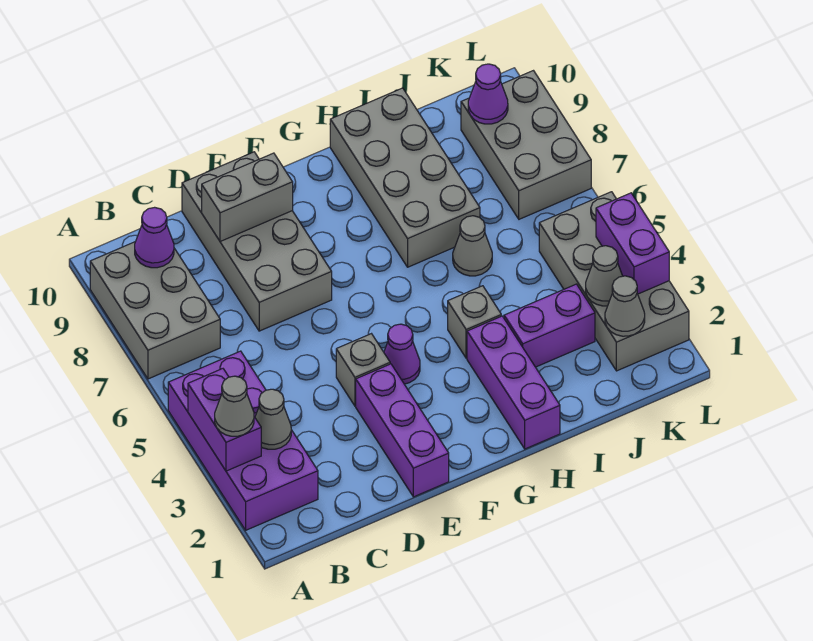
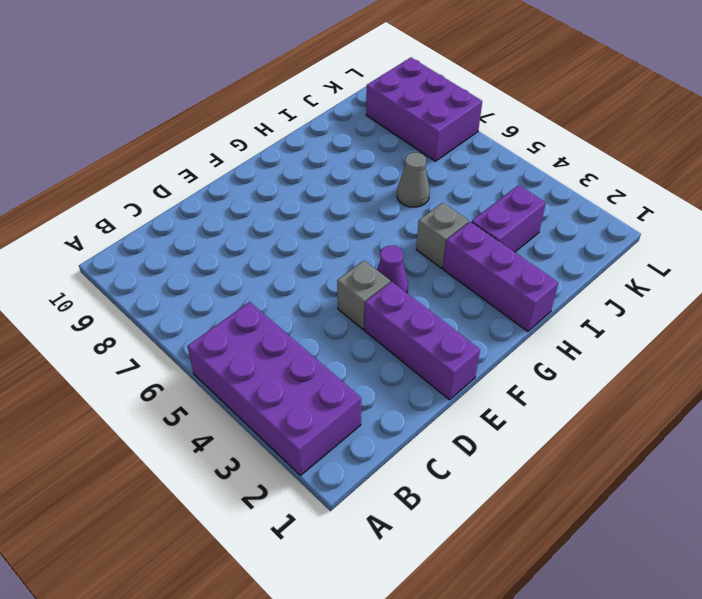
purple 2x3 brick [366,58,482,161] -> grey 2x3 brick [461,71,591,219]
none -> grey 2x3 brick [90,242,220,379]
none -> grey 2x4 brick [182,152,332,331]
none -> grey 2x4 brick [330,88,480,267]

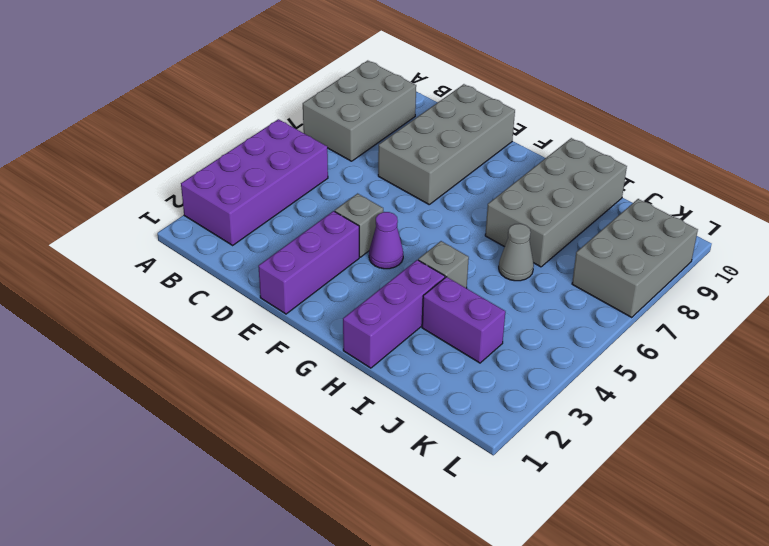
none -> grey 2x4 brick [539,192,689,371]
none -> purple 1x2 brick [188,369,261,471]
none -> grey 1x1 cone [255,389,291,449]

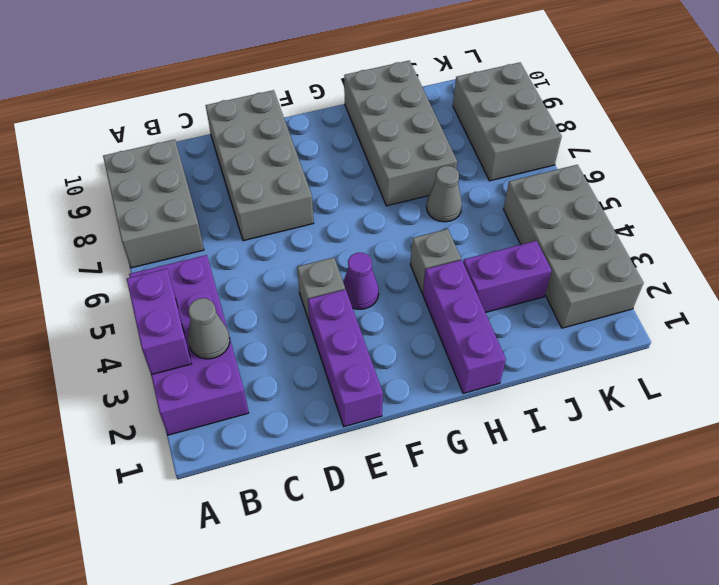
none -> purple 1x1 cone [135,207,174,268]
none -> grey 1x2 brick [202,153,293,242]
none -> grey 1x1 cone [605,276,645,336]

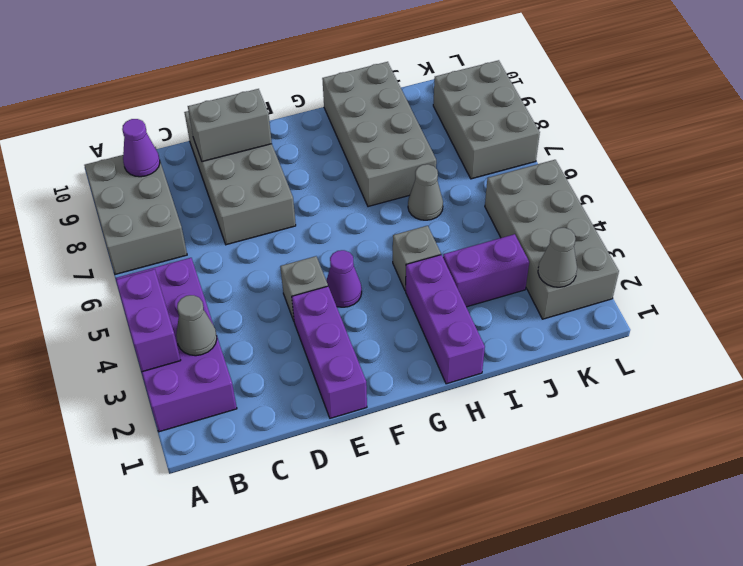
none -> grey 1x1 cone [586,246,622,306]
none -> purple 1x1 cone [468,64,508,124]
none -> purple 1x2 brick [596,193,669,294]

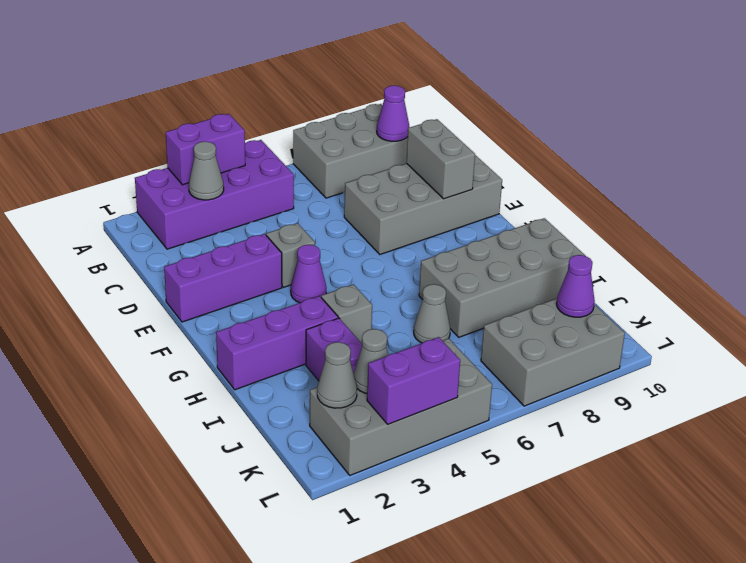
none -> grey 1x1 cone [215,376,254,436]

